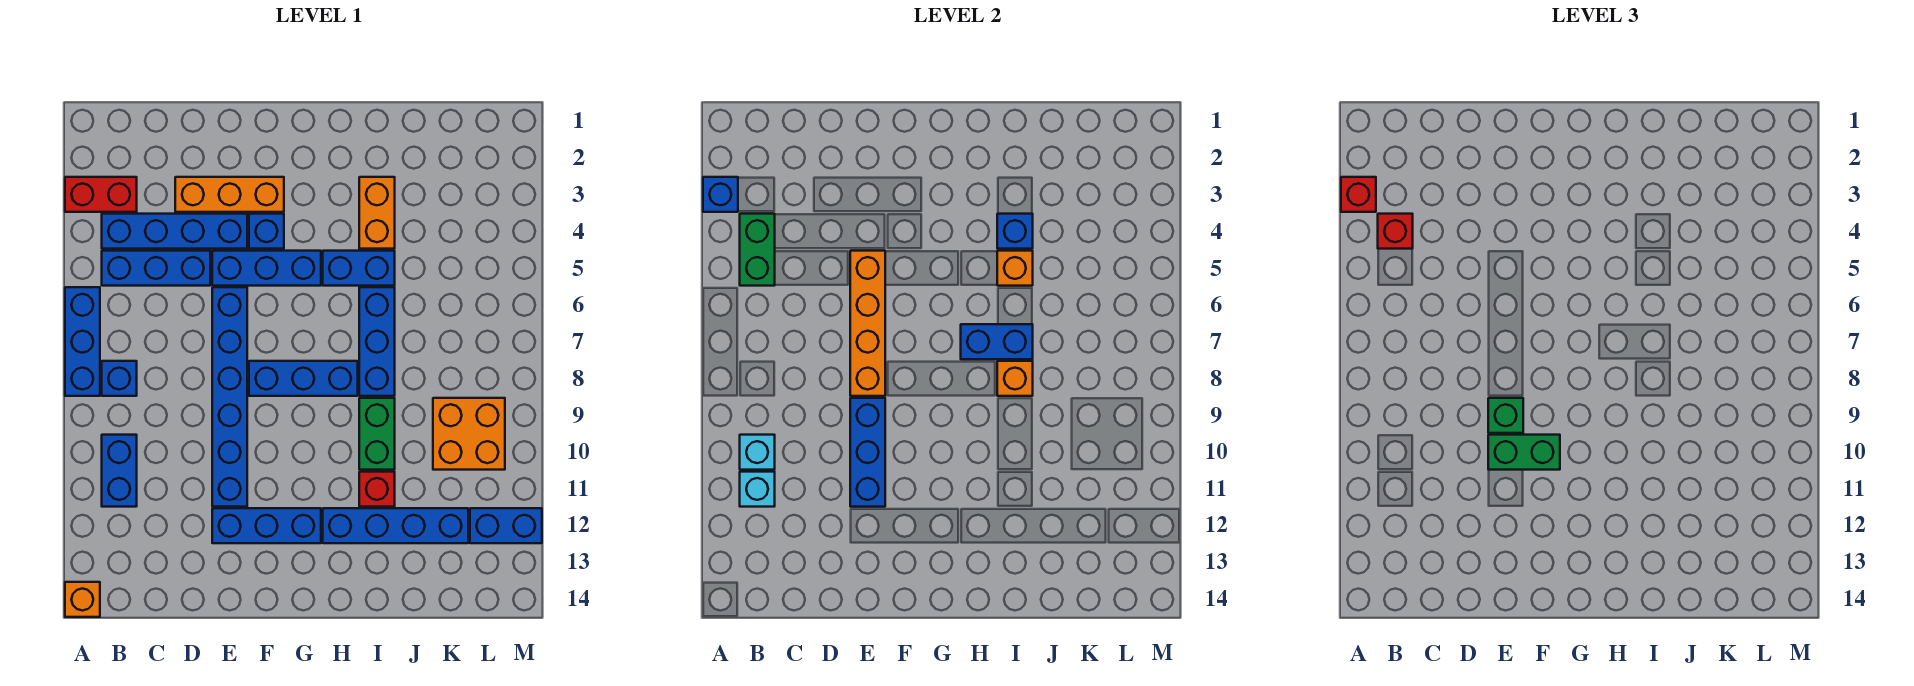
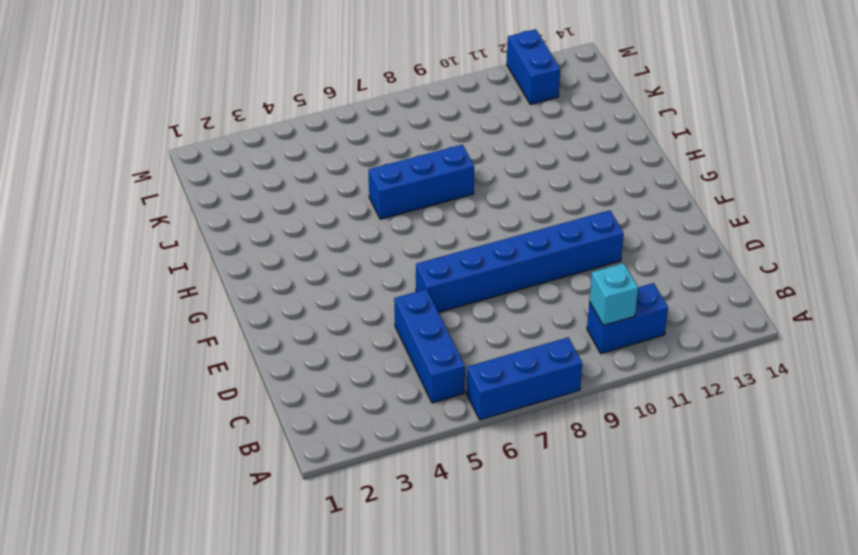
none -> red 1x2 brick [65,177,137,212]
none -> orange 1x1 brick [65,582,100,617]
none -> blue 1x4 brick [102,214,247,249]
none -> blue 1x1 brick [102,361,137,396]

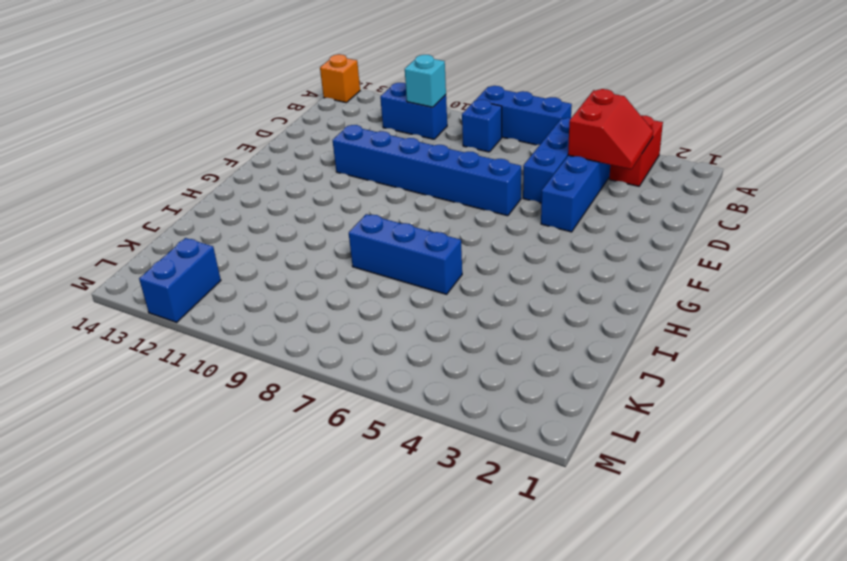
red 2x2 slope [568,89,653,169] -> green 1x2 brick [740,214,775,286]
none -> orange 1x3 brick [175,177,284,212]
none -> blue 1x3 brick [212,251,321,286]
none -> blue 1x3 brick [212,508,321,543]
none -> blue 1x1 brick [249,214,284,249]

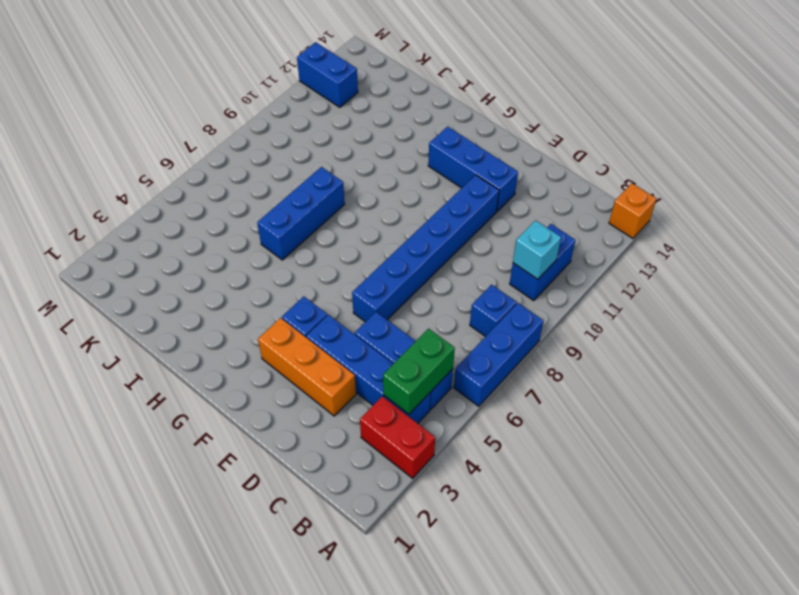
none -> blue 1x3 brick [212,251,321,286]
none -> blue 1x3 brick [249,361,358,396]
none -> blue 1x2 brick [323,251,395,286]
none -> blue 1x4 brick [323,508,468,543]

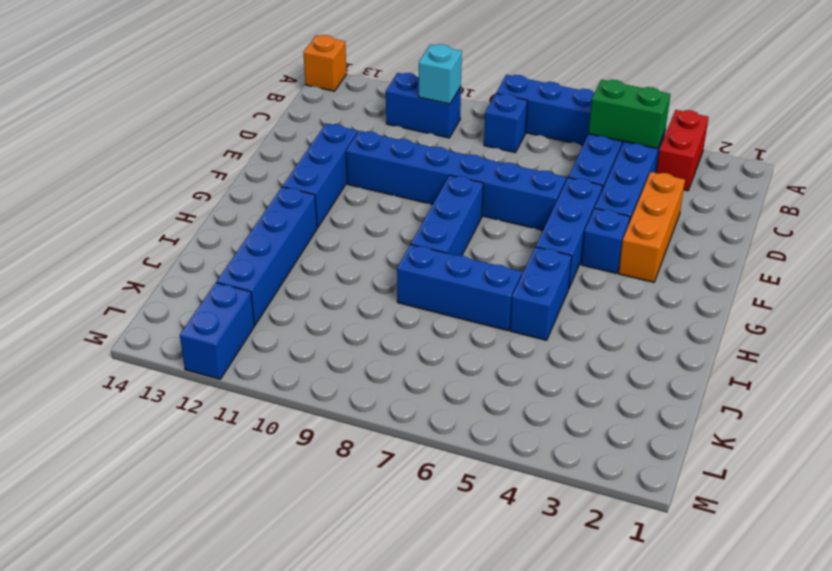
none -> orange 1x2 brick [359,177,395,249]
none -> green 1x2 brick [359,398,395,470]
none -> red 1x1 brick [359,472,395,507]
none -> orange 2x2 brick [433,398,505,470]

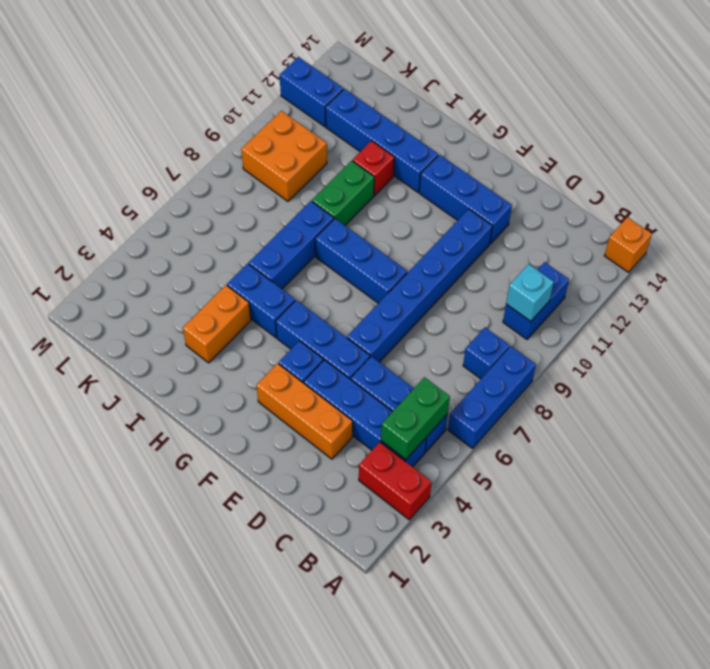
none -> blue 1x1 brick [703,177,738,212]
none -> cyan 1x1 brick [740,472,775,507]
none -> orange 1x4 brick [850,251,885,396]
none -> blue 1x3 brick [850,398,885,507]

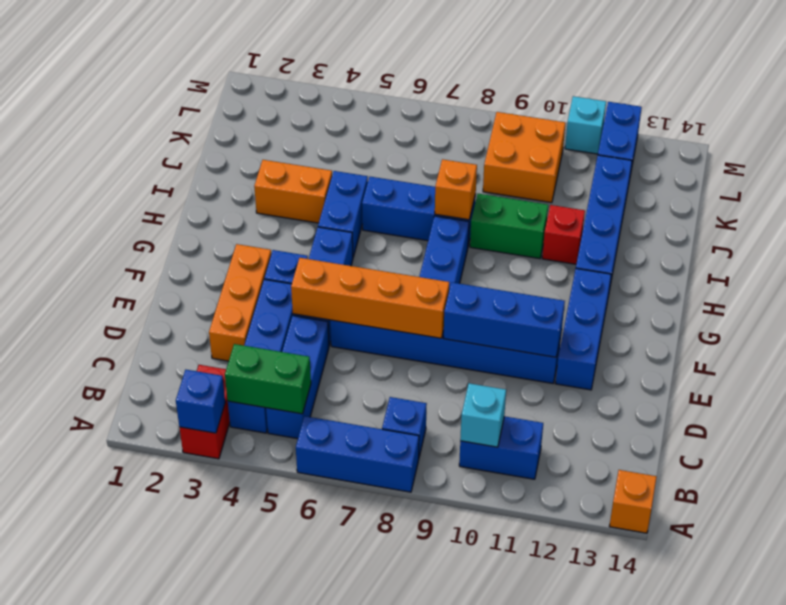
cyan 1x1 brick [565,96,606,154] -> cyan 1x1 brick moved to [740,472,775,507]
none -> blue 1x2 brick [961,324,1033,359]
none -> blue 1x1 brick [997,214,1033,249]
none -> orange 1x1 brick [997,251,1033,286]
none -> red 1x1 brick [1341,177,1376,212]

